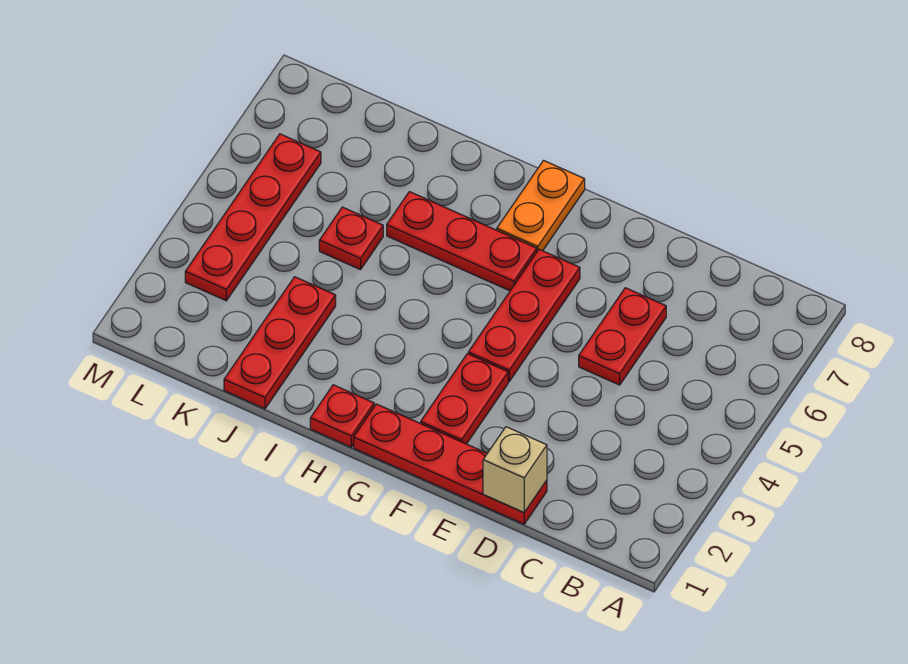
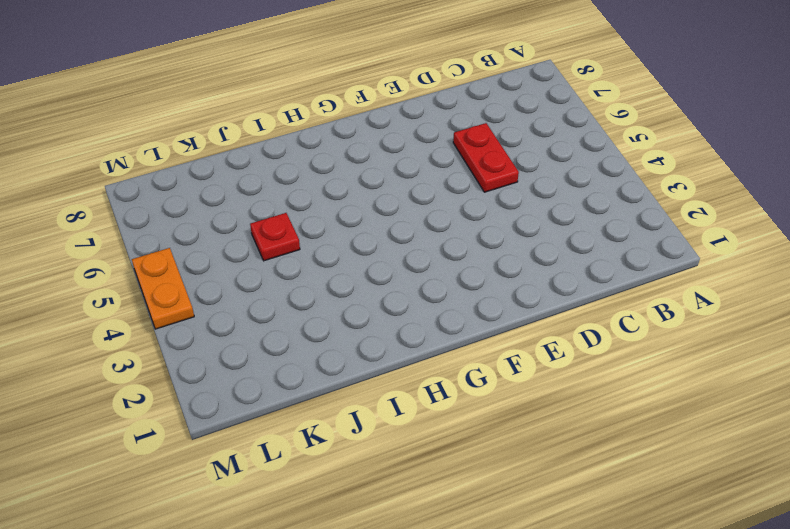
orange 1x2 plate [132,248,194,329] -> orange 1x2 plate moved to [497,161,585,251]
none -> red 1x4 plate [354,404,547,524]
none -> red 1x2 plate [421,354,508,444]

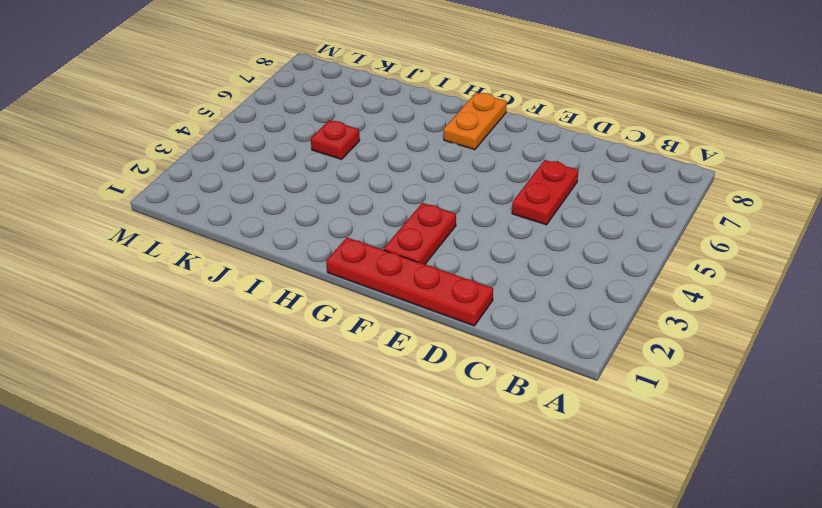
none -> red 1x3 plate [468,249,580,381]
none -> red 1x3 plate [387,192,537,291]

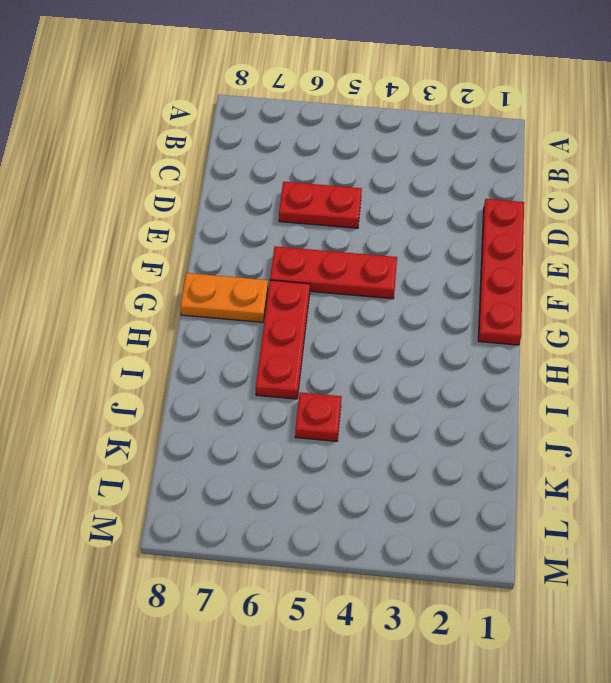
none -> red 1x2 plate [421,354,508,444]
none -> red 1x1 plate [310,385,374,447]

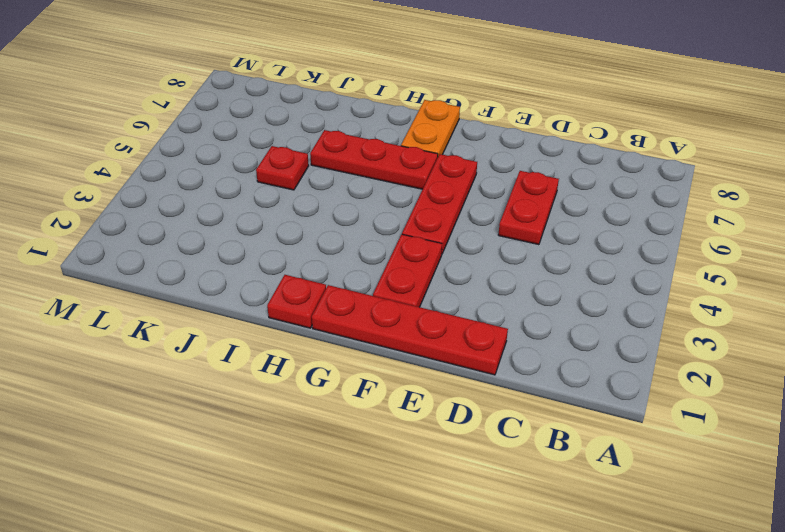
none -> red 1x3 plate [224,277,336,409]
none -> red 1x4 plate [185,134,321,301]

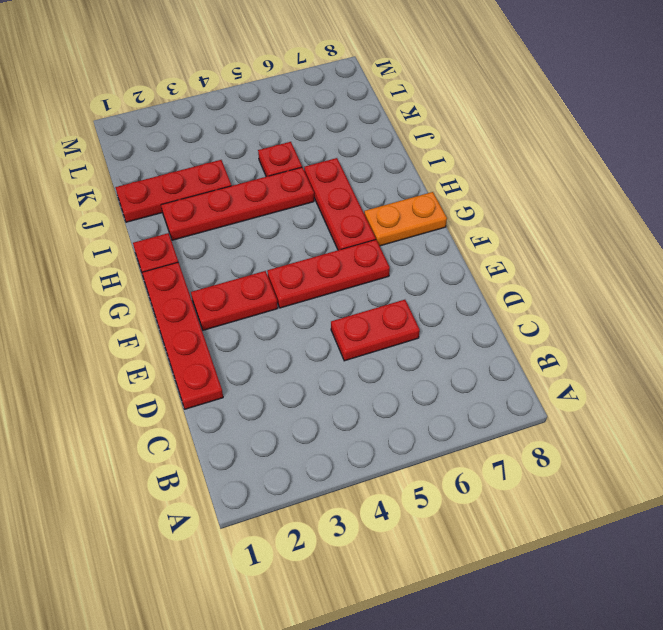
red 1x4 plate [161,167,314,240] -> red 1x4 plate moved to [185,134,321,301]
none -> tan 1x1 brick [483,427,547,513]

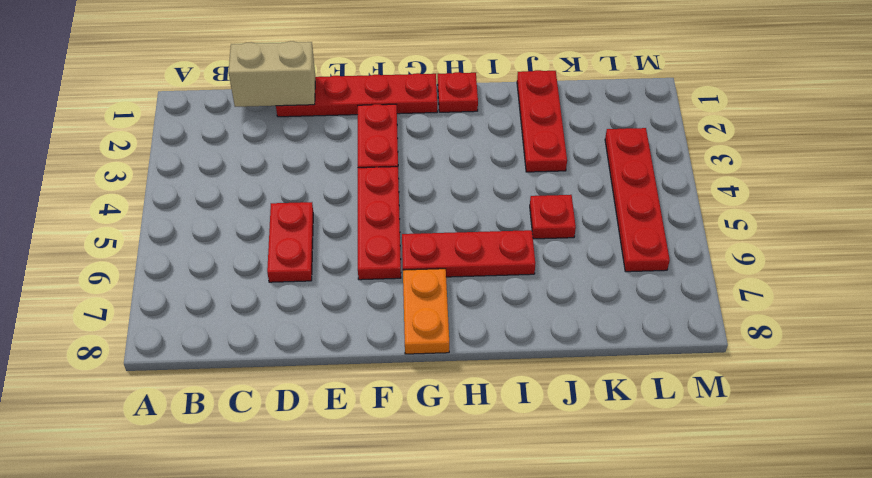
tan 1x2 brick [229,41,315,107] -> tan 1x1 brick [483,427,547,513]

